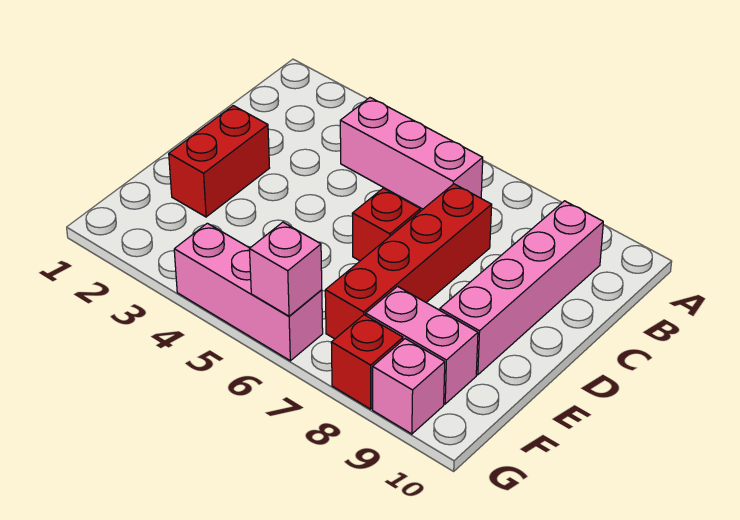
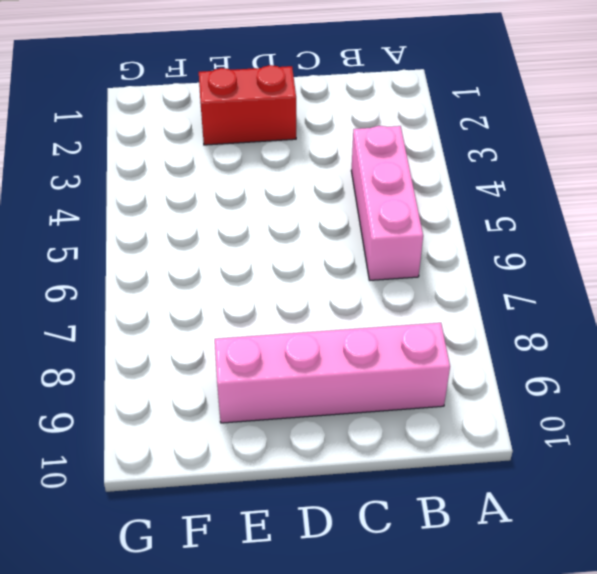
none -> red 1x4 brick [325,184,492,339]
none -> red 1x1 brick [352,188,420,261]

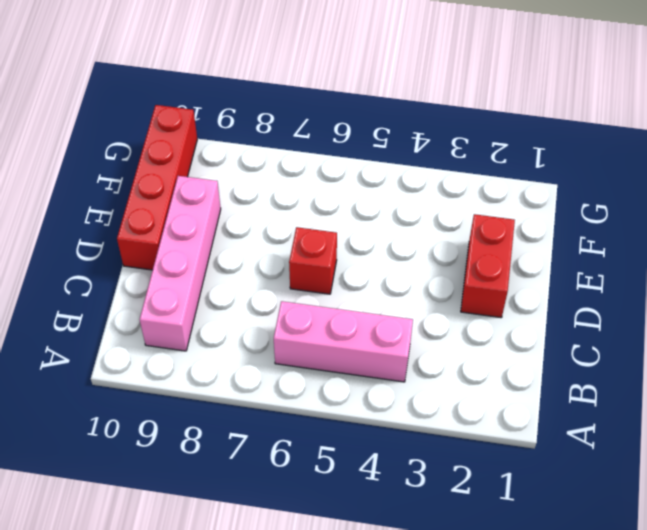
red 1x4 brick [117,105,197,270] -> red 1x4 brick moved to [325,184,492,339]
none -> pink 1x2 brick [366,286,478,404]
none -> pink 1x3 brick [174,223,323,361]

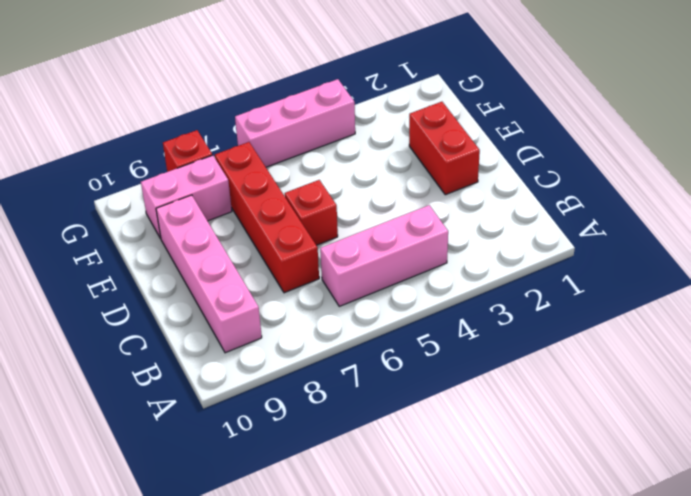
none -> pink 1x1 brick [373,339,445,434]
none -> pink 1x1 brick [249,222,322,316]

